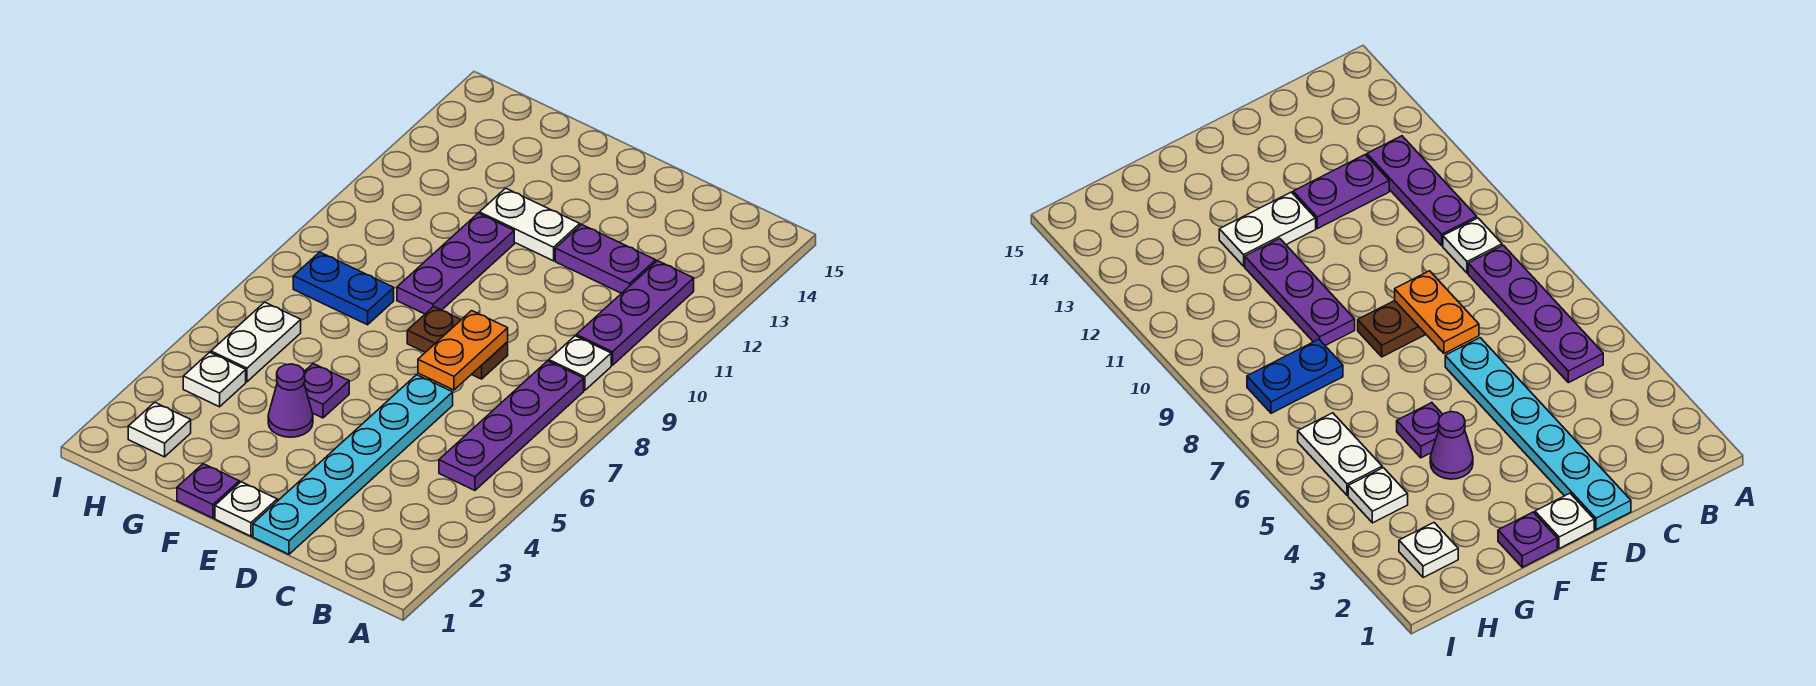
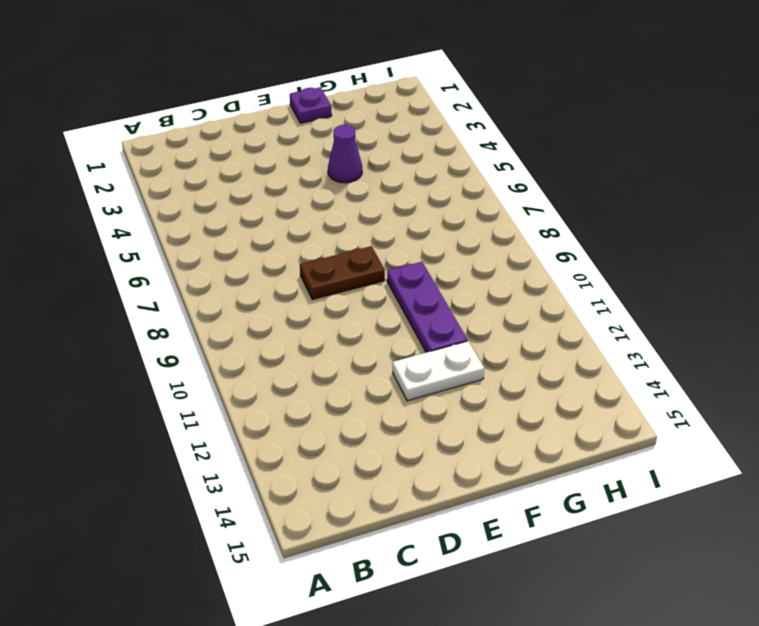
none -> purple 1x4 plate [439,361,584,490]
none -> white 1x1 plate [549,336,611,390]
none -> purple 1x3 plate [576,261,694,365]

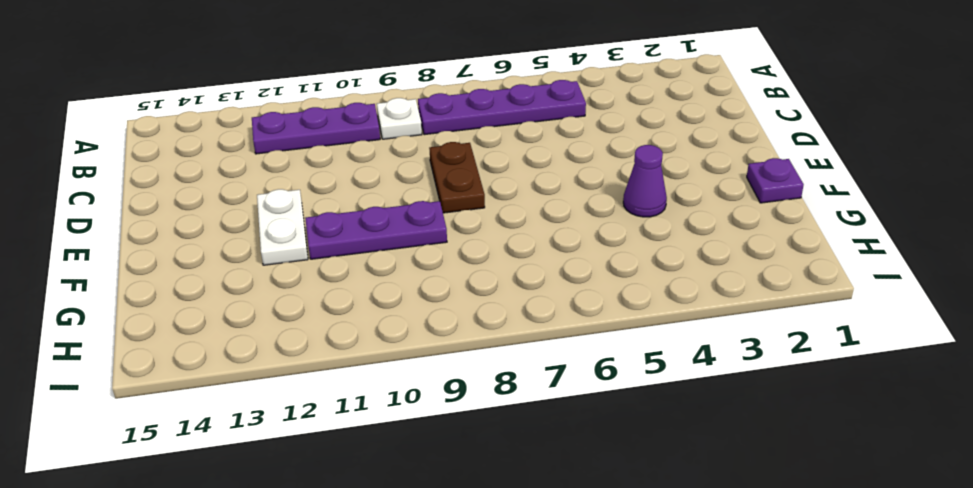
none -> purple 1x2 plate [555,224,656,293]
none -> cyan 1x6 plate [253,375,453,554]
none -> white 1x1 plate [215,482,277,536]

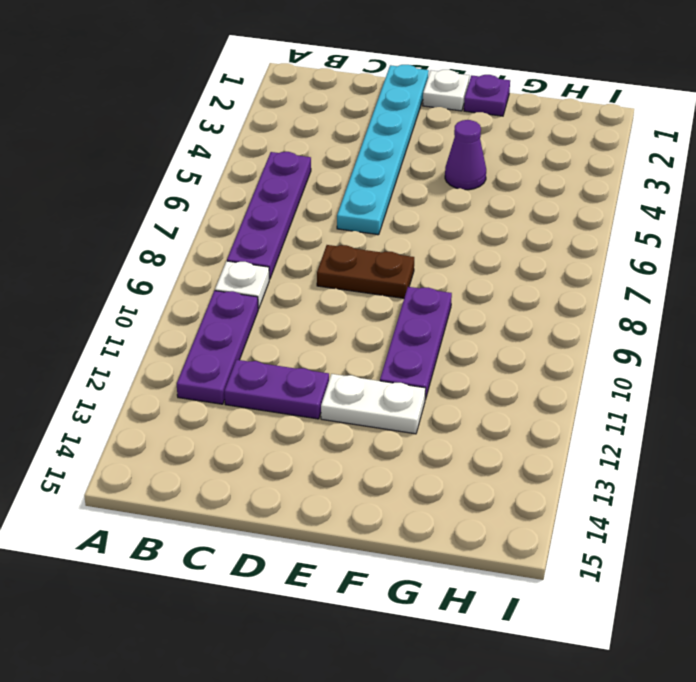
none -> purple 1x1 plate [304,364,349,418]
none -> blue 1x2 plate [293,252,394,325]
none -> white 1x1 plate [128,402,191,457]

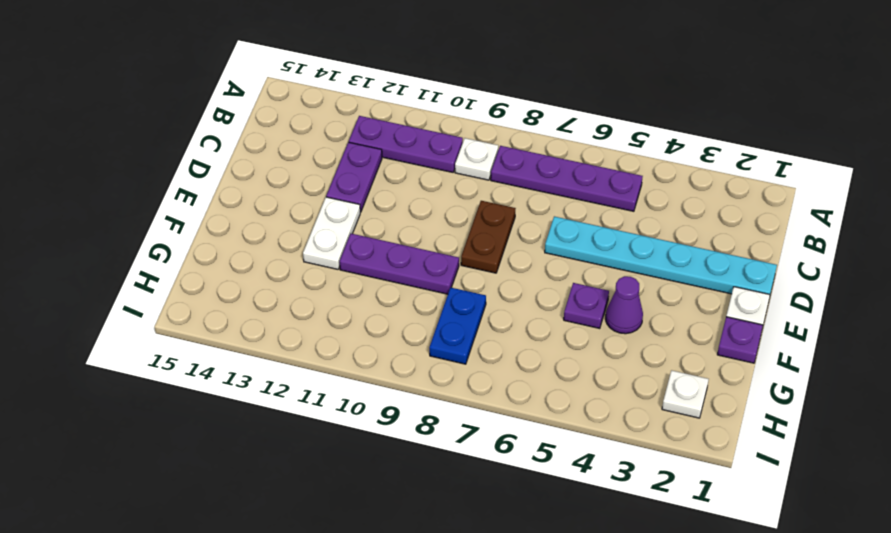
none -> white 1x1 plate [183,352,246,407]
none -> white 1x2 plate [211,302,301,382]
none -> orange 1x2 plate [418,311,508,390]

